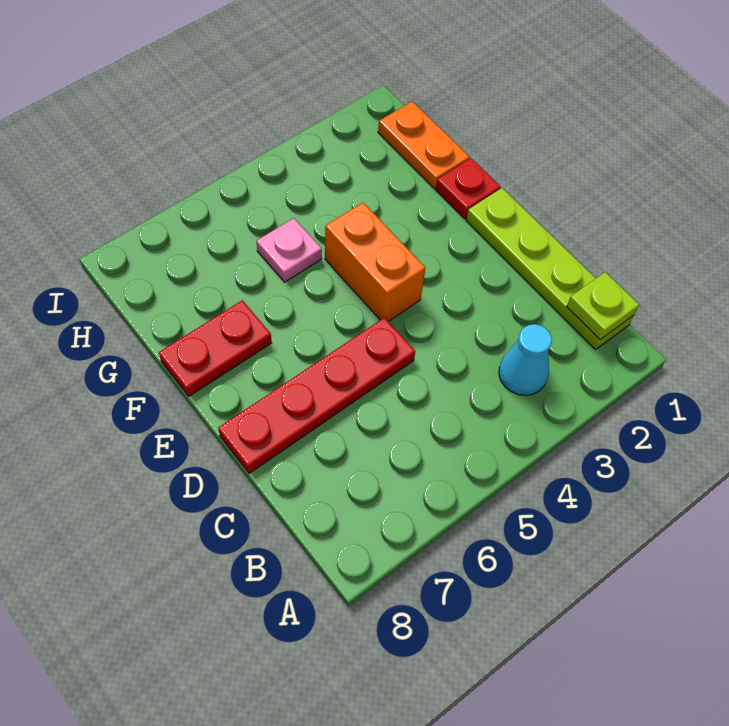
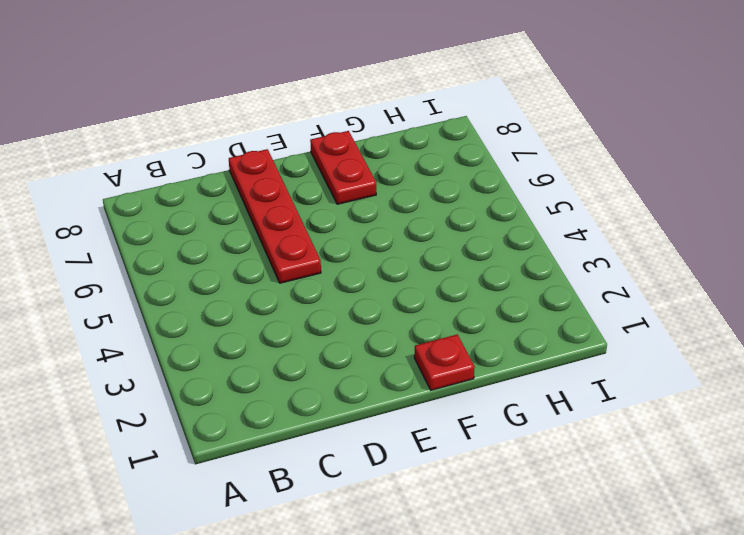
none -> lime 1x4 plate [466,188,634,350]
none -> cyan 1x1 cone [499,324,552,395]

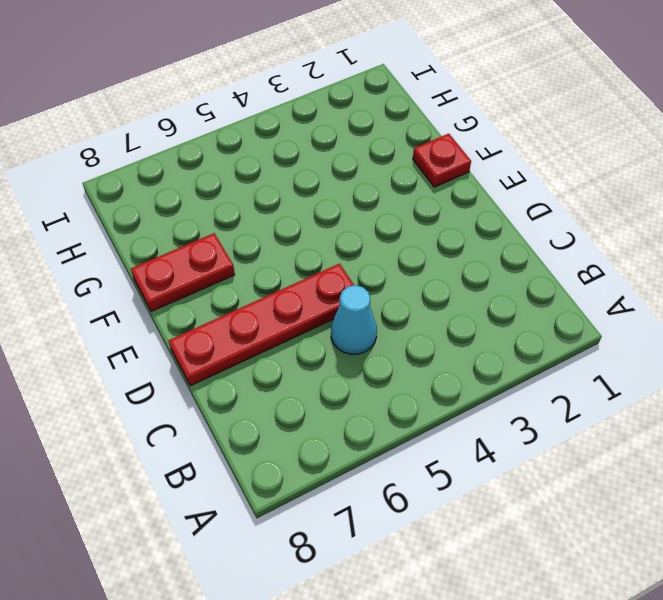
cyan 1x1 cone [331,285,377,354] -> cyan 1x1 cone moved to [499,324,552,395]
none -> lime 1x4 plate [466,188,634,350]
none -> orange 1x2 brick [325,203,425,321]

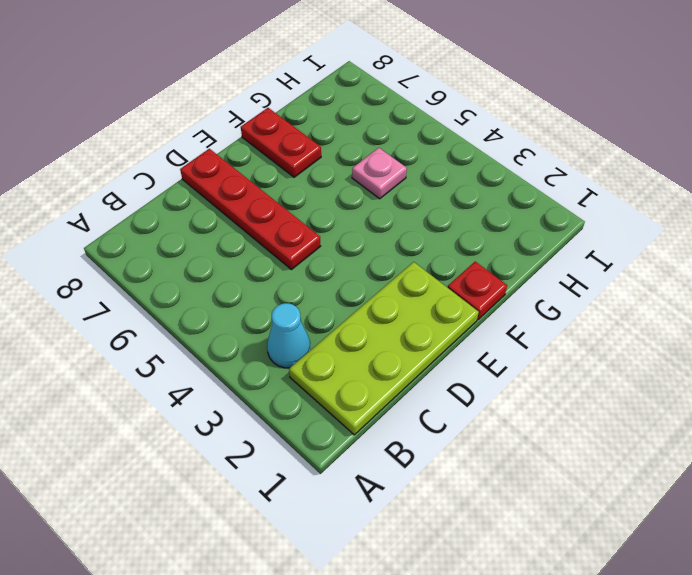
lime 2x4 plate [289,262,479,435] -> lime 1x4 plate [466,188,634,350]
none -> orange 1x2 brick [325,203,425,321]
none -> orange 1x2 plate [378,101,470,189]

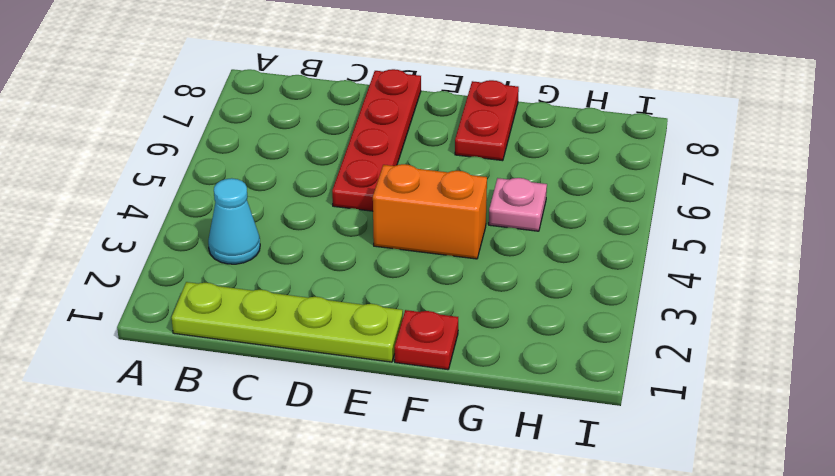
none -> orange 1x2 plate [378,101,470,189]
none -> lime 1x1 plate [567,272,639,340]

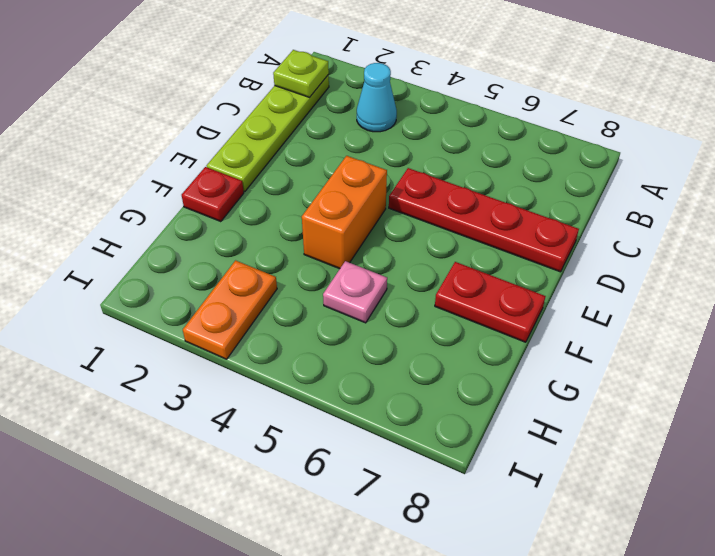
orange 1x2 plate [183,260,277,359] -> orange 1x2 plate moved to [378,101,470,189]

